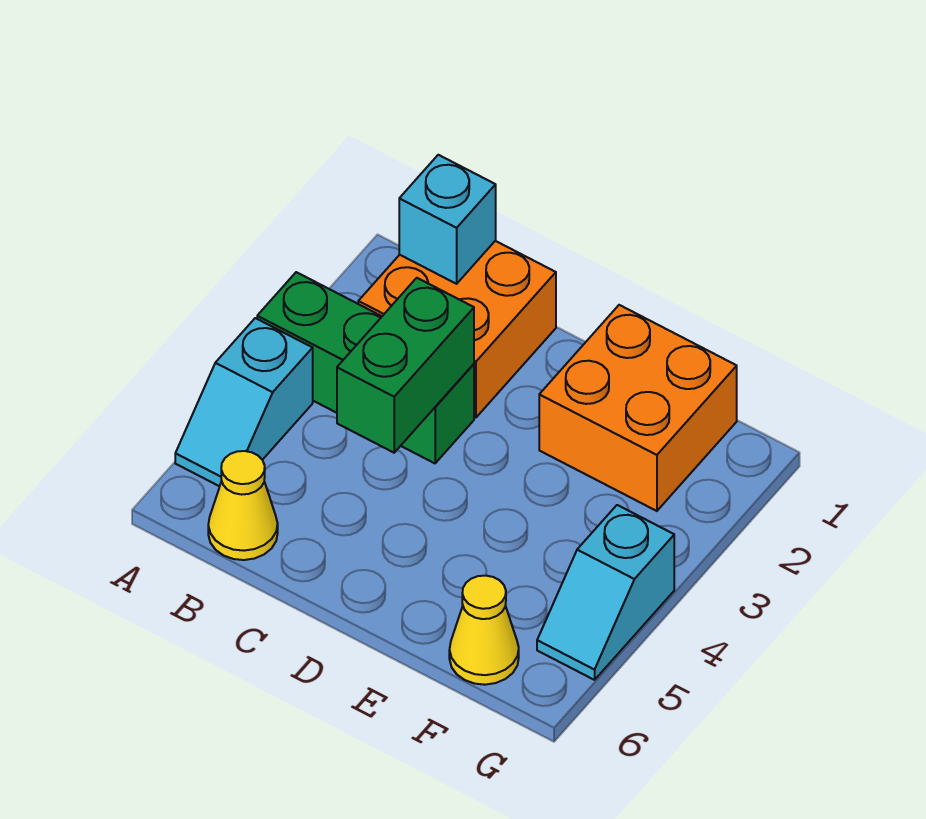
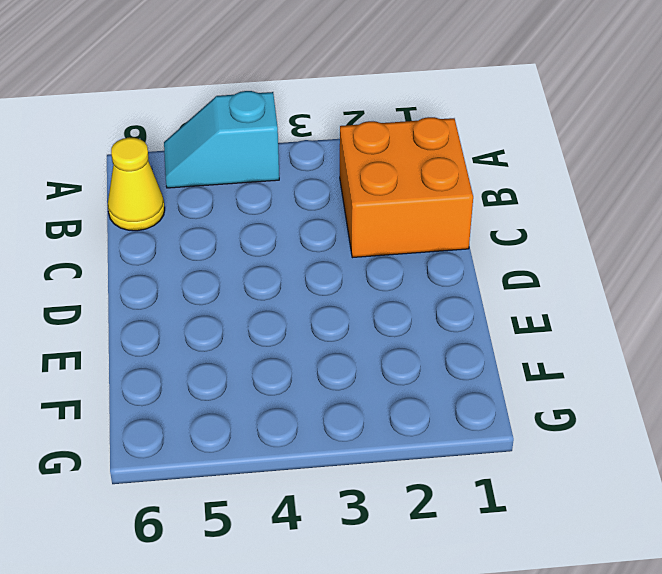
none -> green 1x3 brick [257,272,474,463]
none -> orange 2x2 brick [539,305,737,511]

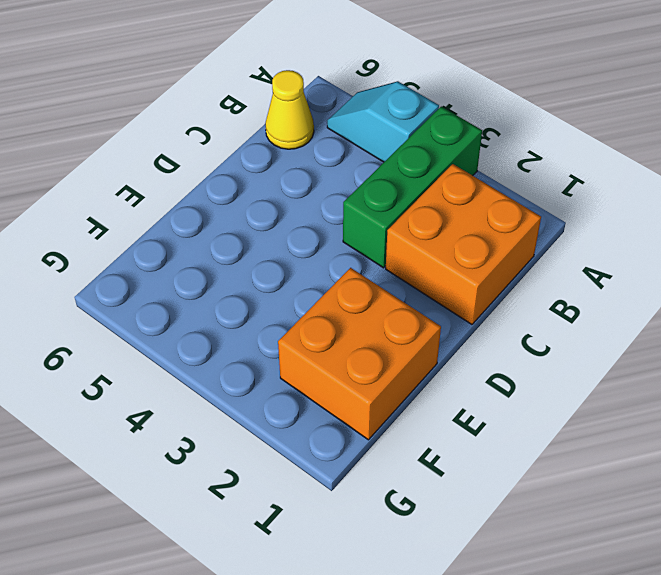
none -> yellow 1x1 cone [449,576,519,685]
none -> cyan 1x2 slope [537,505,674,680]

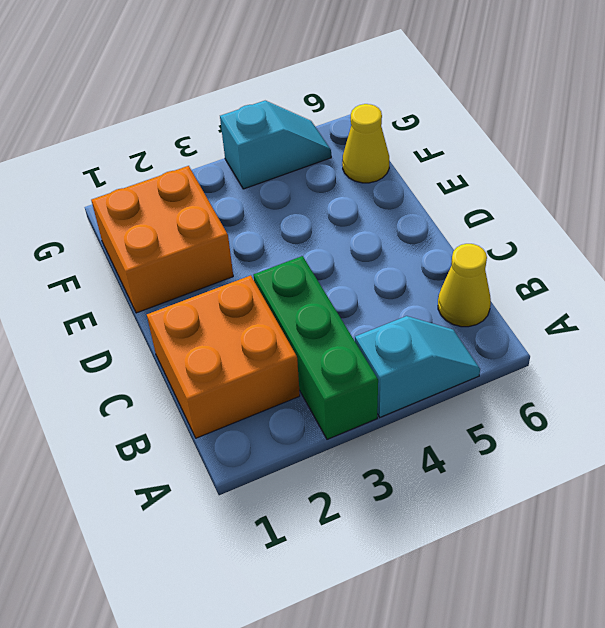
none -> cyan 1x1 brick [399,155,496,284]
none -> green 1x2 brick [337,278,474,453]

